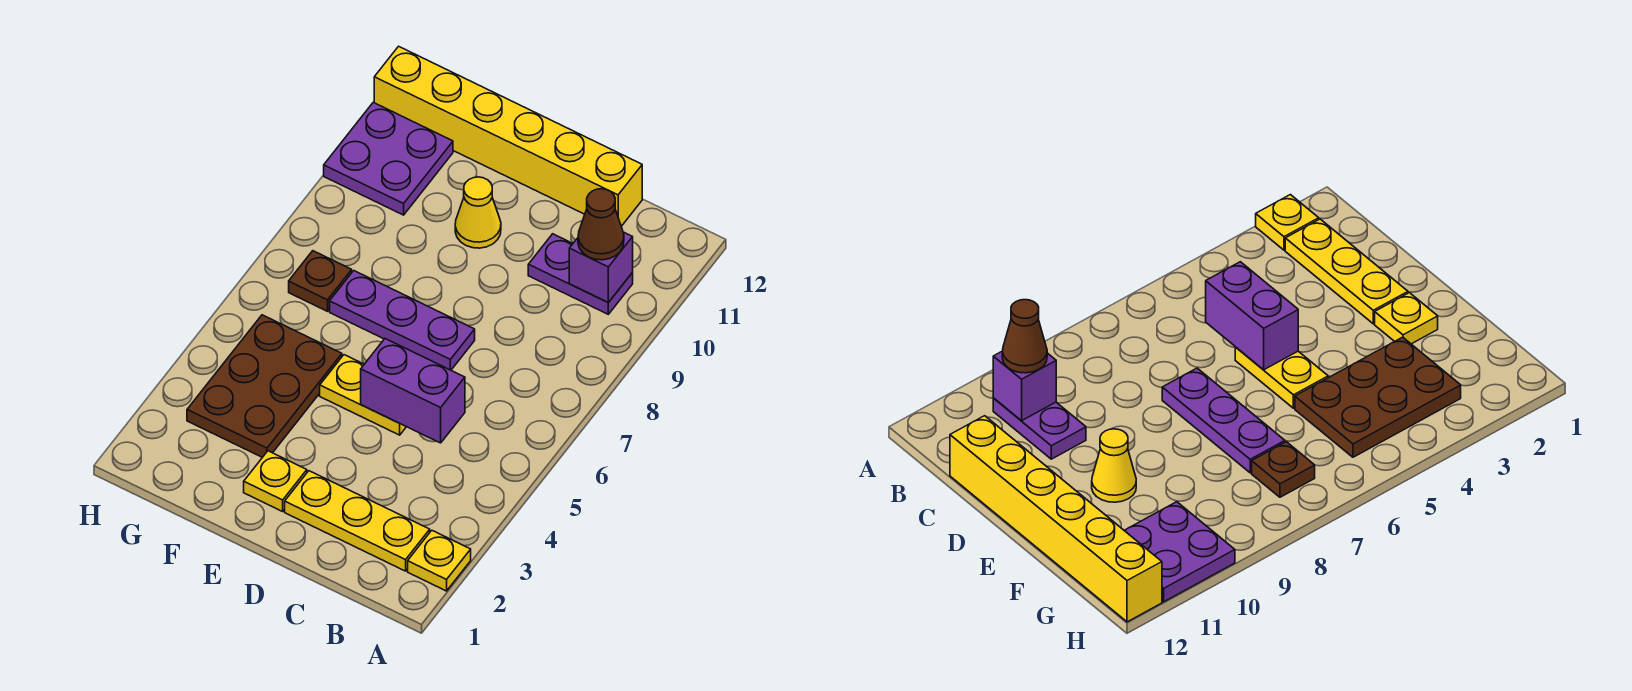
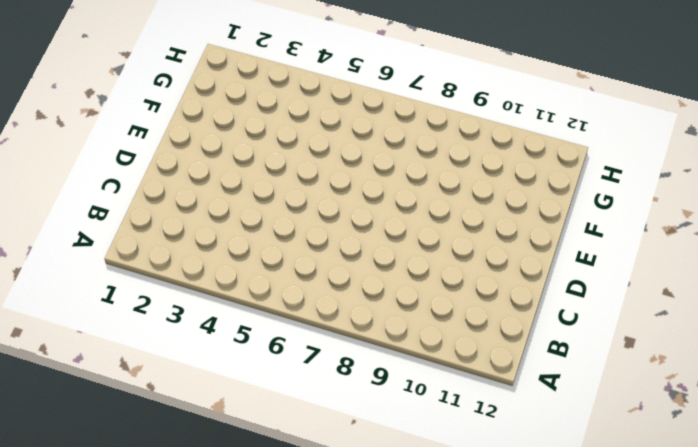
none -> yellow 1x1 plate [408,530,471,591]
none -> yellow 1x3 plate [285,471,430,571]
none -> purple 1x2 plate [528,234,633,314]

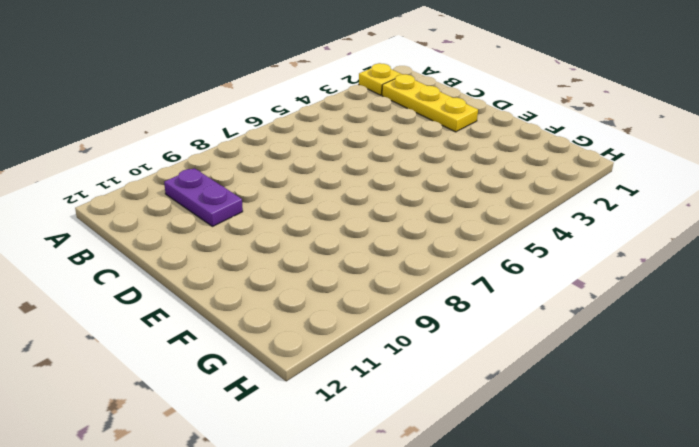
none -> yellow 1x6 brick [374,46,642,226]
none -> yellow 1x2 plate [320,355,406,435]
none -> purple 1x3 plate [330,271,475,370]

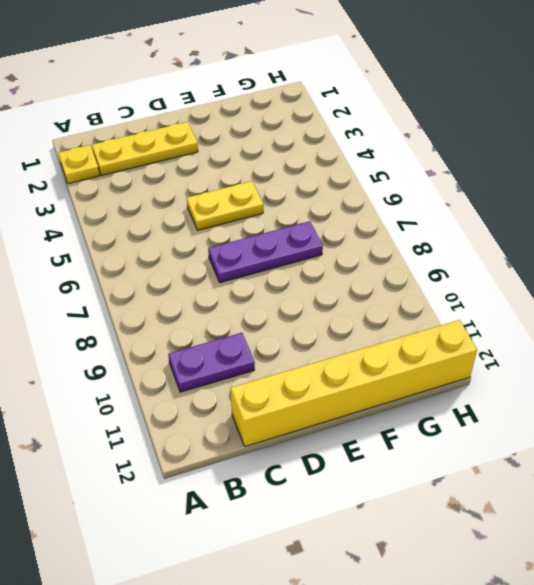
none -> yellow 1x1 plate [244,451,307,511]
none -> yellow 1x1 cone [455,177,501,248]
none -> brown 2x3 plate [187,315,342,457]

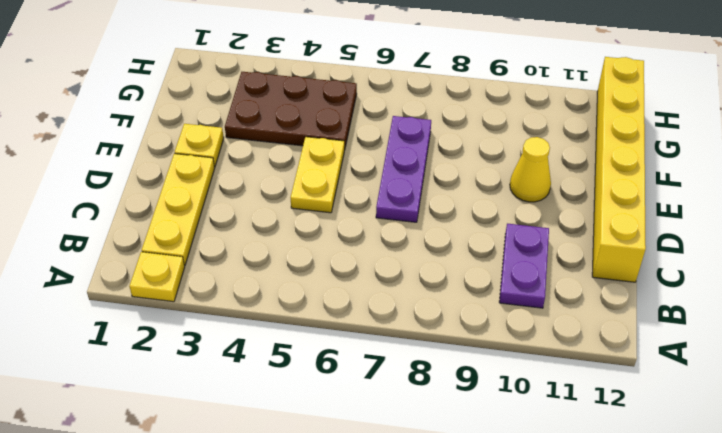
none -> brown 1x1 plate [289,251,352,311]
none -> purple 2x2 plate [324,102,453,215]
none -> purple 1x1 brick [569,232,633,302]

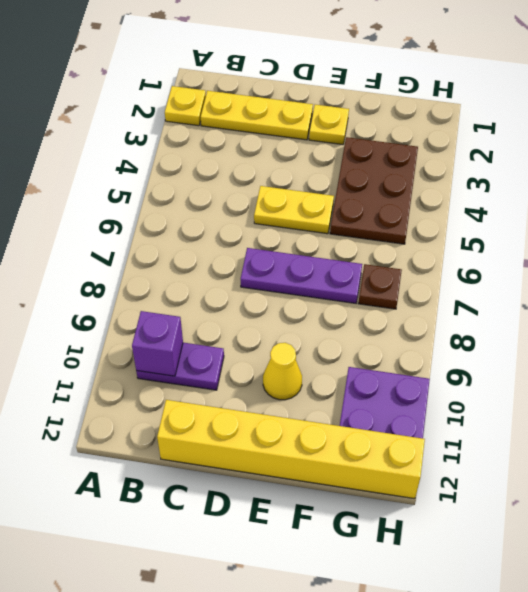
none -> purple 1x2 brick [361,339,465,443]
none -> brown 1x1 cone [578,189,624,260]

